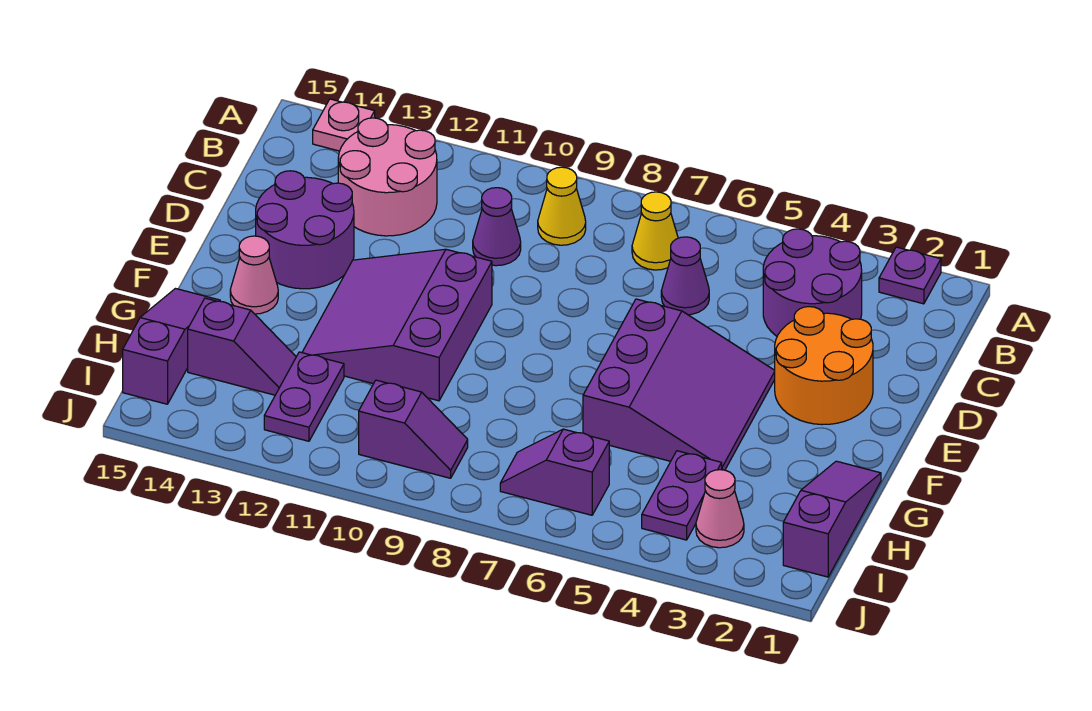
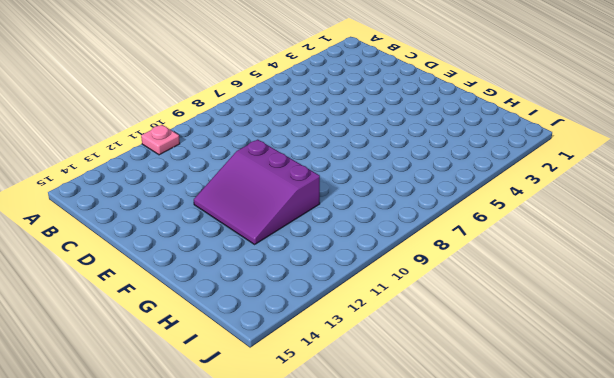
pink 1x1 plate [141,125,180,155] -> pink 1x1 plate moved to [313,99,375,151]
none -> purple 1x1 plate [879,247,941,304]
none -> purple 2x2 round brick [763,229,862,336]
none -> yellow 1x1 cone [632,192,678,270]

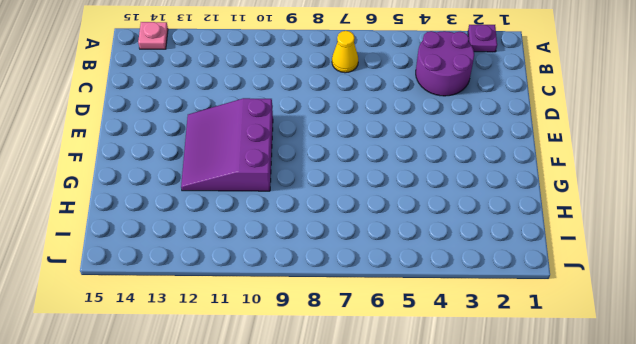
none -> yellow 1x1 cone [538,167,586,245]
none -> pink 2x2 round brick [338,118,437,236]
none -> purple 1x1 cone [661,237,709,315]

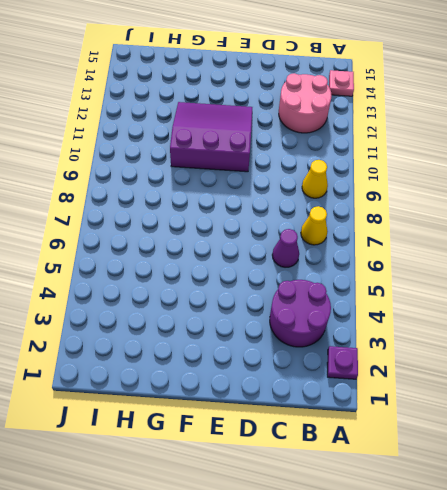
none -> purple 1x1 cone [473,188,521,266]
none -> orange 2x2 round brick [775,307,873,425]
none -> purple 2x2 round brick [256,171,354,289]

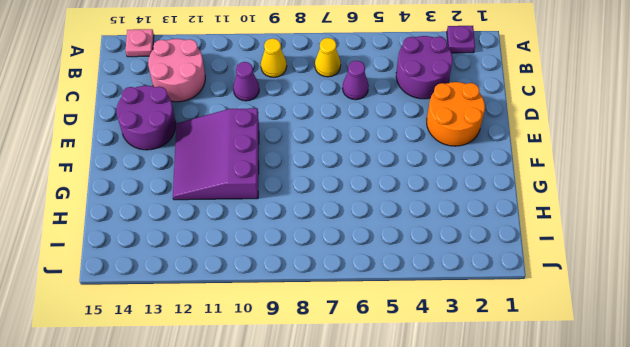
none -> purple 3x3 slope [583,299,775,470]
none -> pink 1x1 cone [230,236,278,314]
none -> purple 1x3 slope [783,461,881,577]

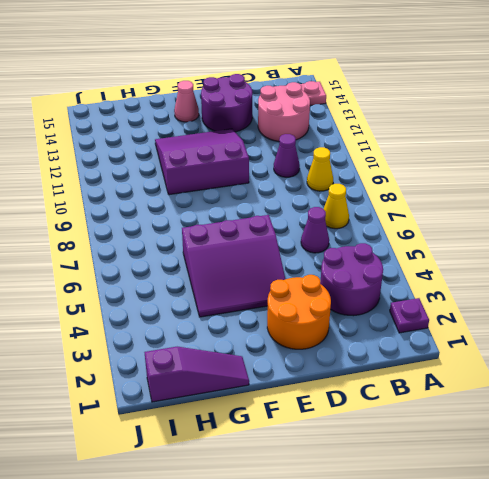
none -> purple 1x3 slope [123,289,220,404]
none -> purple 1x2 plate [642,451,722,540]
none -> purple 1x2 plate [264,352,344,441]

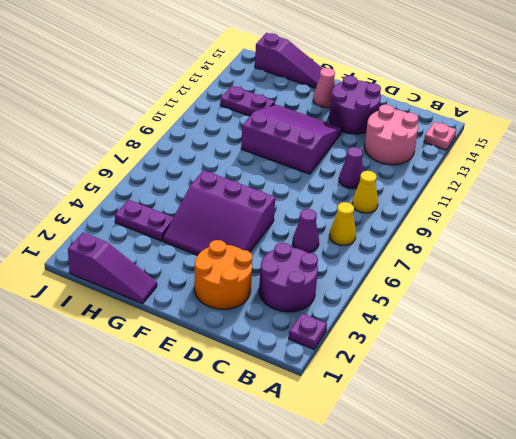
none -> purple 1x2 slope [188,298,296,395]
none -> pink 1x1 cone [696,470,744,548]
none -> purple 1x2 slope [500,429,609,515]

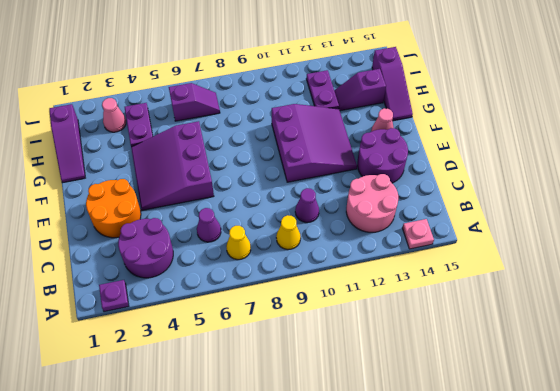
none -> purple 1x2 slope [359,380,468,478]

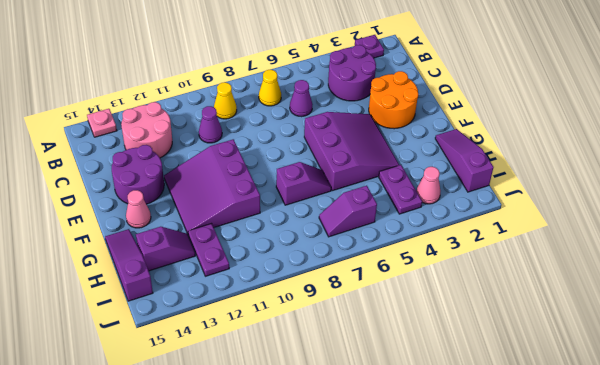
purple 1x2 slope [276,162,331,205] -> purple 1x2 slope moved to [359,380,468,478]

